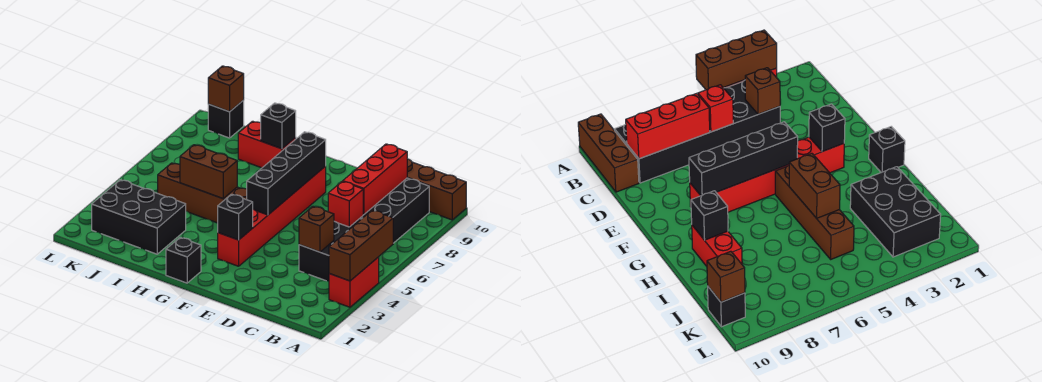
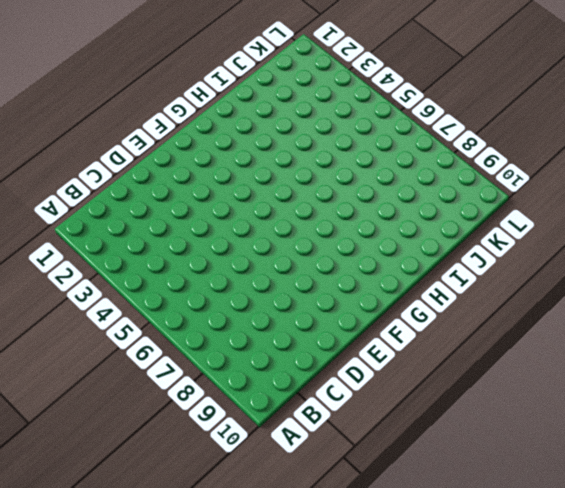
none -> red 1x2 brick [329,257,379,307]
none -> brown 1x3 brick [407,159,466,220]
none -> black 2x6 brick [299,178,429,281]

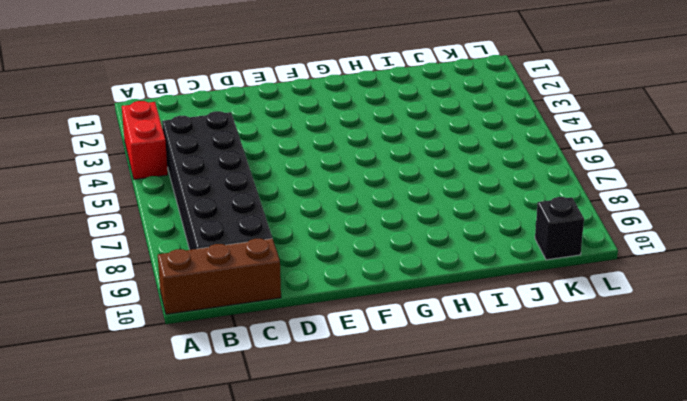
none -> red 1x6 brick [218,166,326,266]
none -> black 1x1 brick [166,238,201,283]
none -> brown 1x4 brick [158,163,247,223]

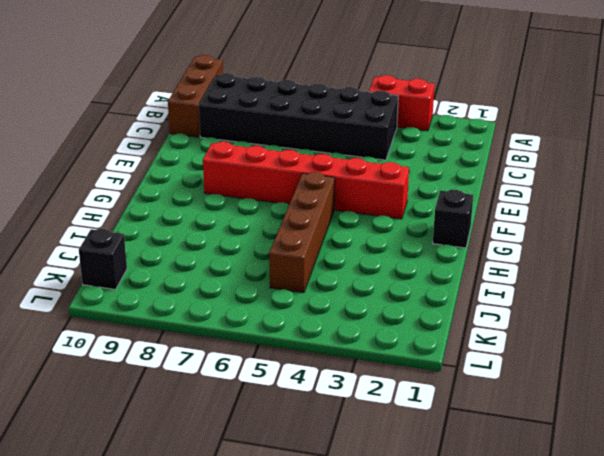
none -> red 1x2 brick [238,121,296,168]
none -> black 2x3 brick [92,180,186,254]
none -> brown 1x3 brick [329,210,393,281]

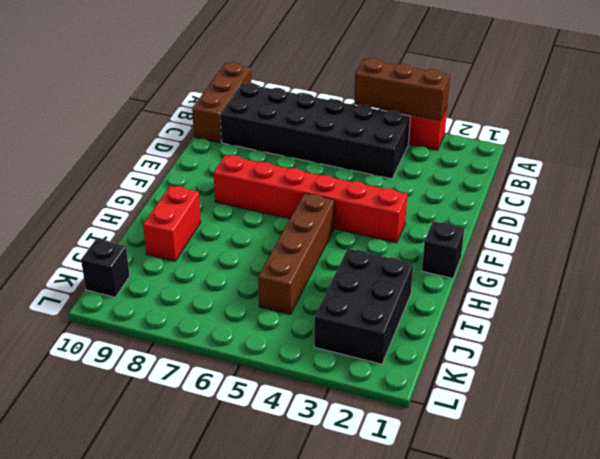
none -> brown 1x1 brick [299,206,334,252]
none -> red 1x1 brick [328,181,363,227]
none -> red 1x3 brick [343,144,407,215]

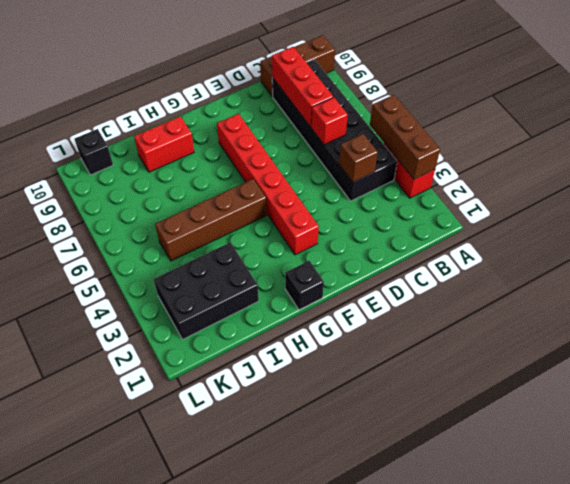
none -> black 1x1 brick [218,194,253,240]
none -> black 1x4 brick [247,132,326,215]
none -> brown 1x2 brick [180,145,237,198]

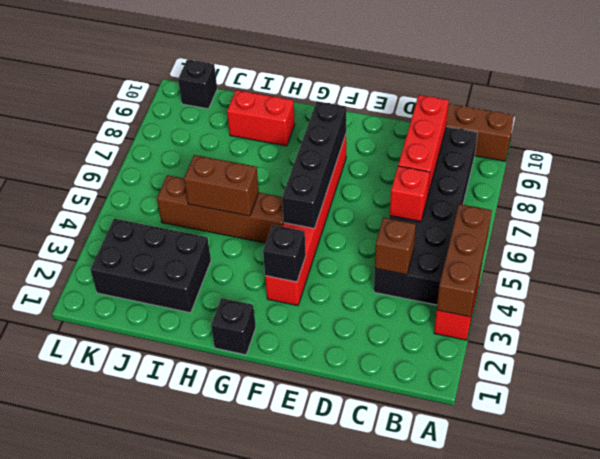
none -> black 1x1 brick [261,103,296,149]
none -> brown 1x1 brick [208,66,244,112]

